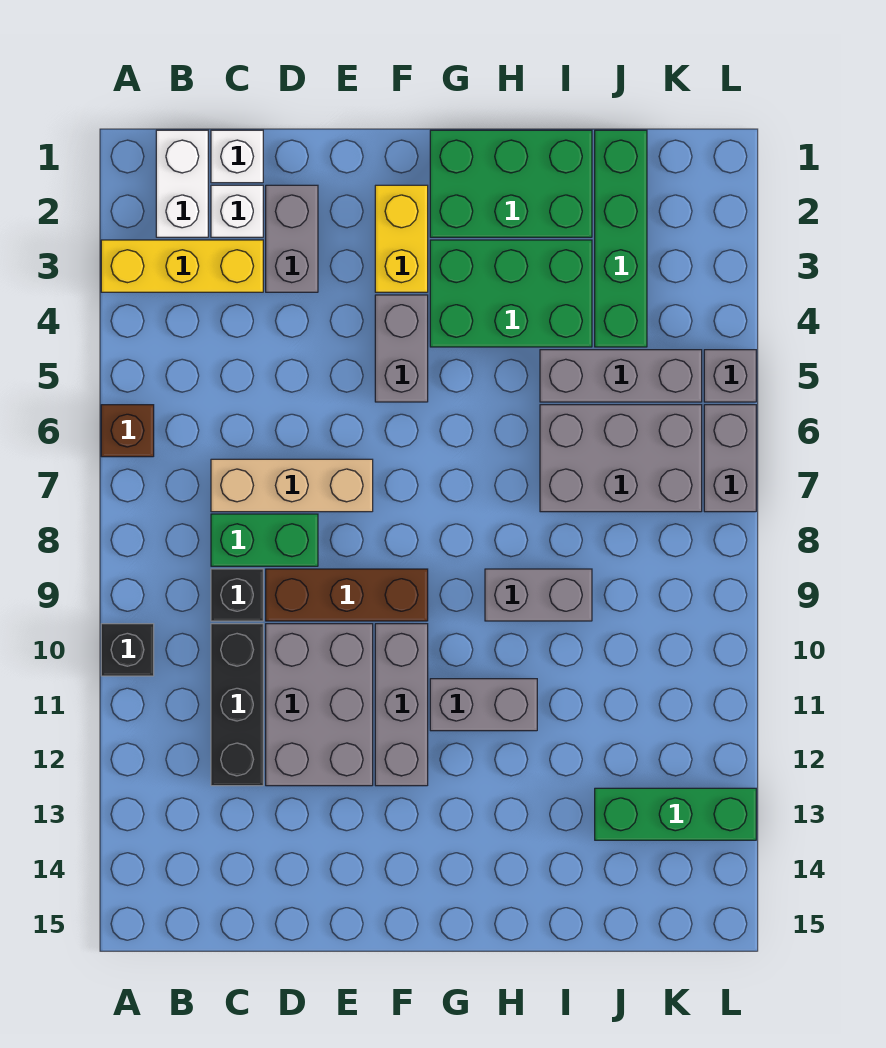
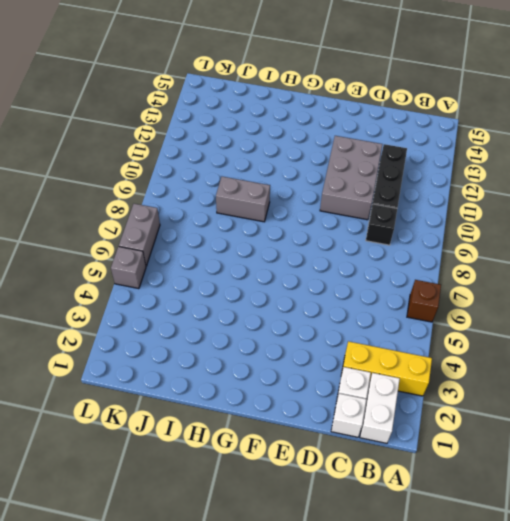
none -> black 1x1 brick [101,624,154,676]
none -> tan 1x3 brick [211,459,373,512]
none -> green 1x2 brick [211,514,318,566]

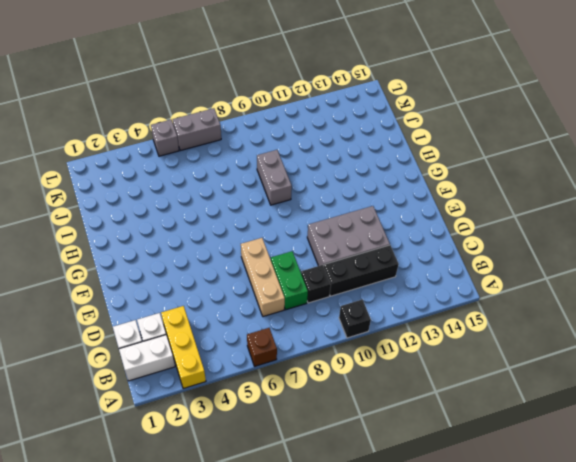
none -> grey 1x2 brick [266,185,318,292]
none -> brown 1x3 brick [266,569,428,621]
none -> yellow 1x2 brick [375,185,428,292]

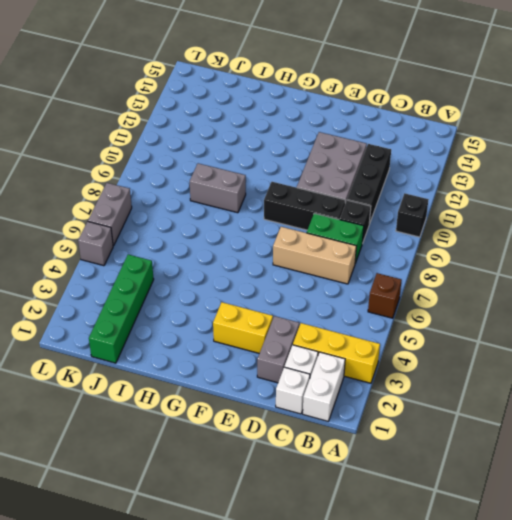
black 1x3 brick [264,182,345,230] -> brown 1x3 brick [266,569,428,621]
yellow 1x2 brick [213,302,273,353] -> yellow 1x2 brick turned to [375,185,428,292]
none -> grey 1x2 brick [375,295,428,402]
none -> grey 1x3 brick [375,624,428,786]
none -> green 2x3 brick [430,130,592,237]

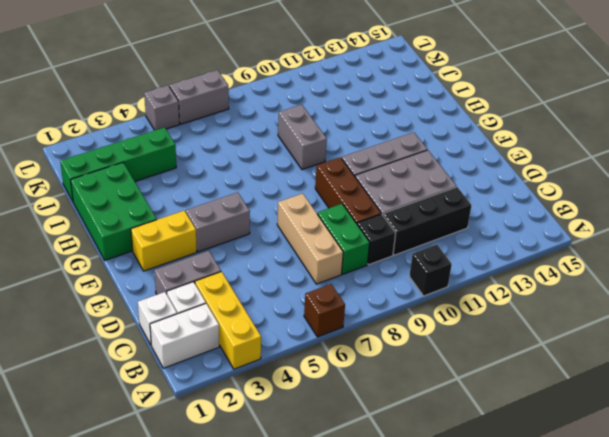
none -> green 2x3 brick [430,240,592,347]
none -> grey 1x2 brick [430,679,537,731]
none -> grey 1x3 brick [540,350,702,402]

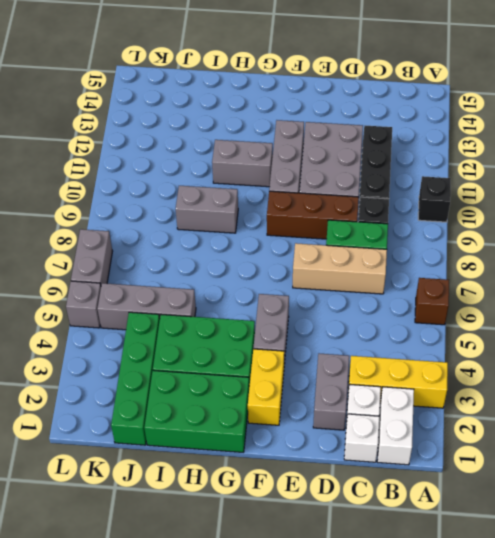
none -> grey 2x3 brick [540,405,702,512]
none -> green 1x3 brick [595,788,756,840]

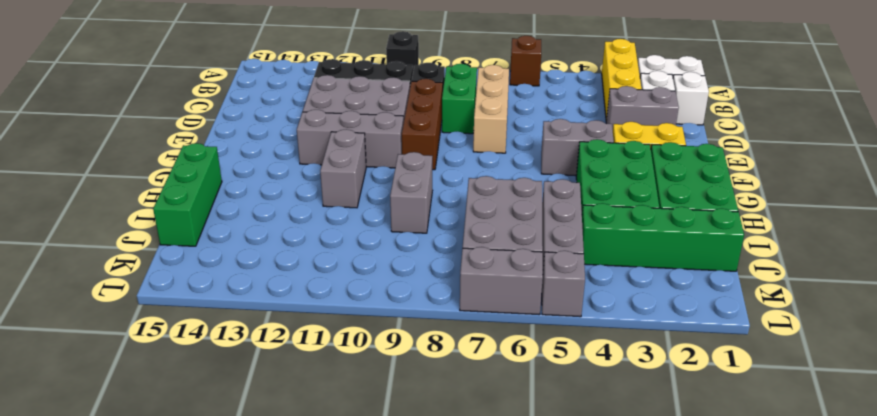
green 1x3 brick [153,143,222,246] -> green 1x3 brick moved to [595,788,756,840]

